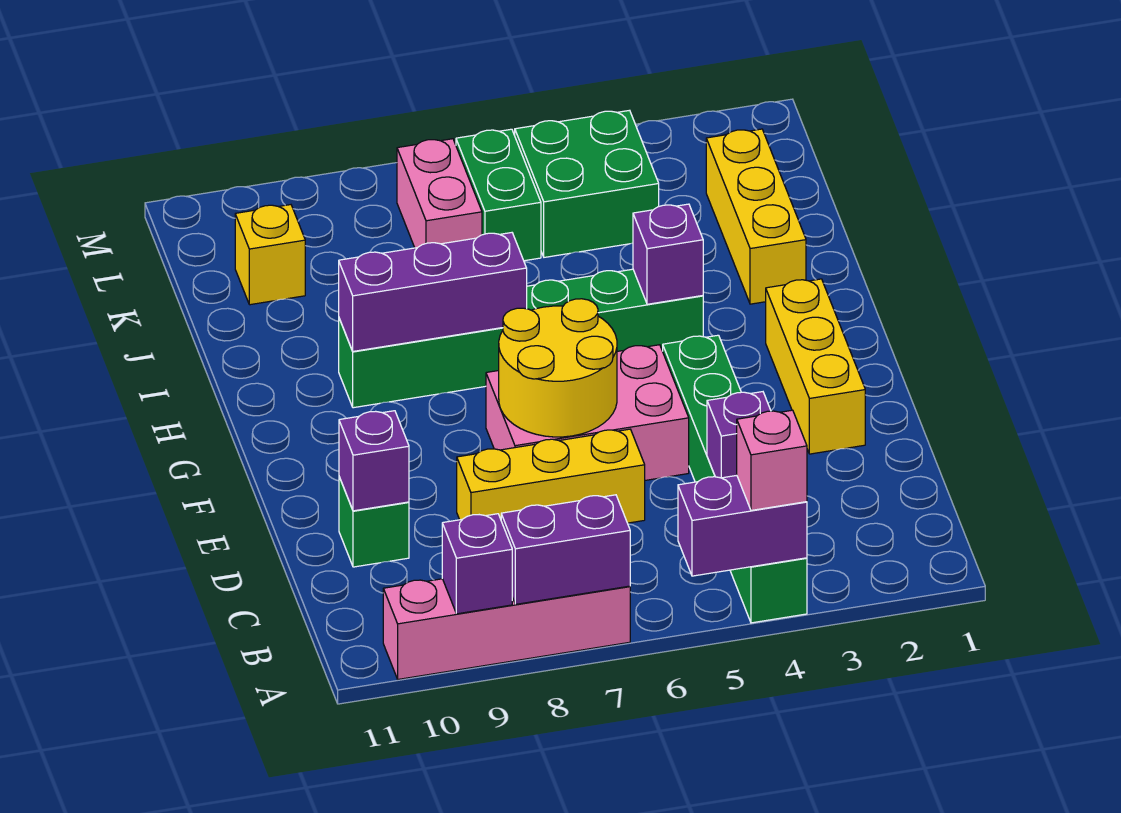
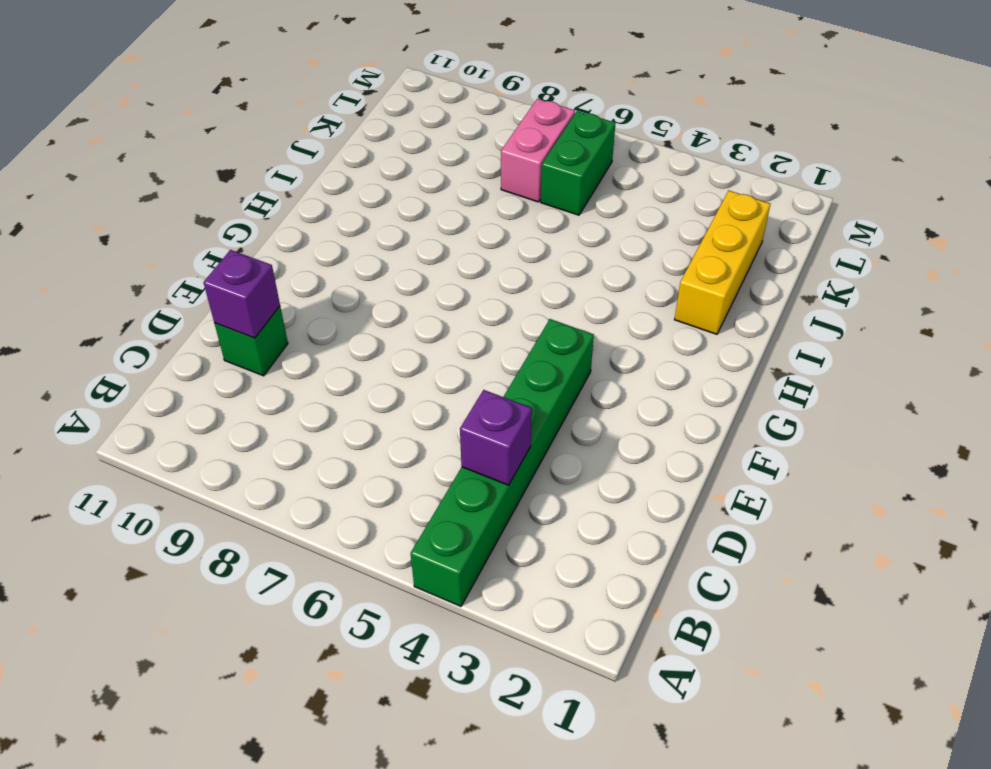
none -> pink 1x4 brick [383,579,630,679]
none -> yellow 1x3 brick [457,429,645,523]
none -> yellow 1x3 brick [766,279,865,454]

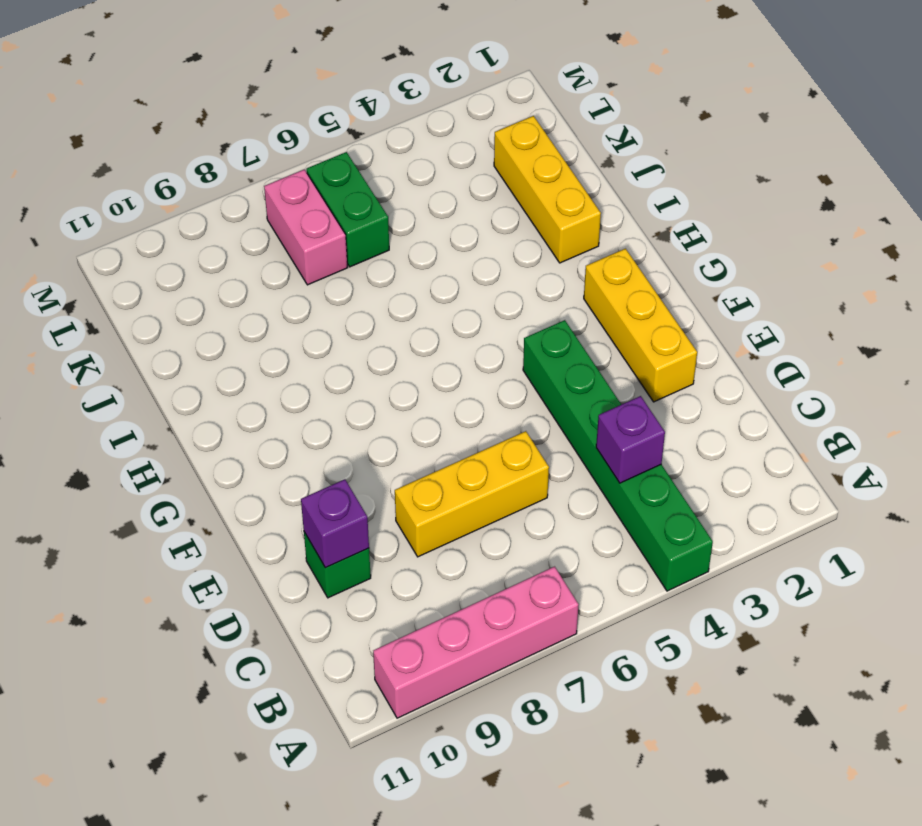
none -> pink 2x3 brick [486,345,689,480]
none -> green 1x6 brick [339,269,703,408]
none -> green 2x2 brick [515,110,659,257]

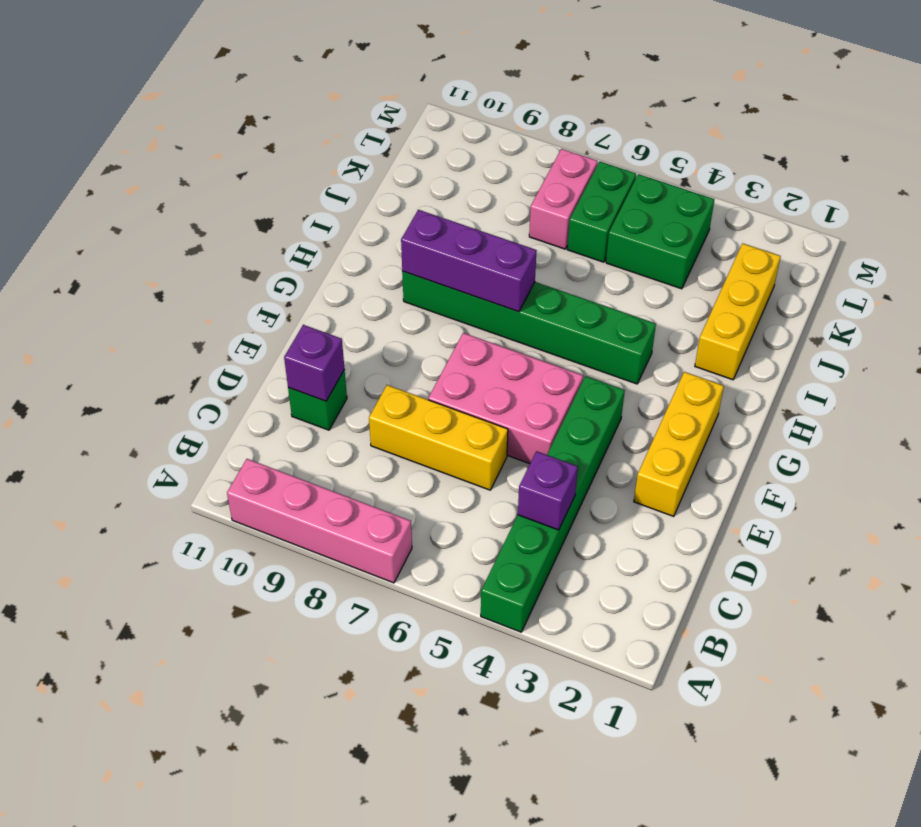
none -> yellow 1x1 brick [235,205,305,305]
none -> purple 1x2 brick [678,475,807,576]
none -> purple 1x2 brick [501,495,630,604]

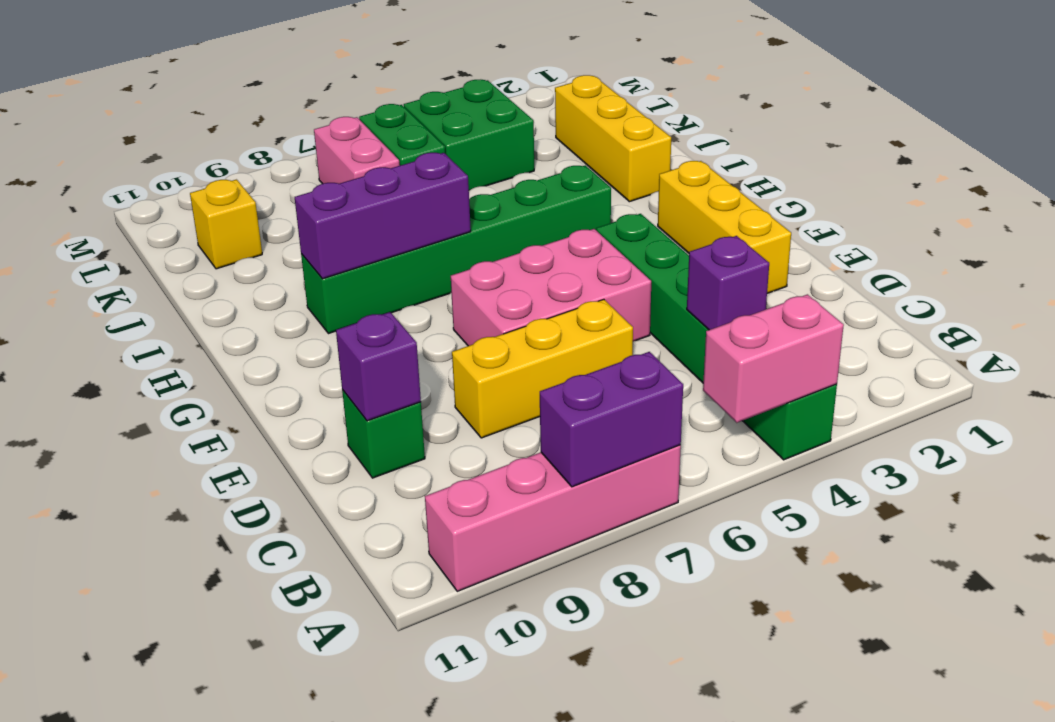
pink 1x2 brick [703,294,844,423] -> purple 1x2 brick [678,475,807,576]
none -> purple 1x1 brick [442,514,512,614]
none -> yellow 2x2 round brick [499,299,617,437]
none -> purple 1x1 brick [633,204,703,304]

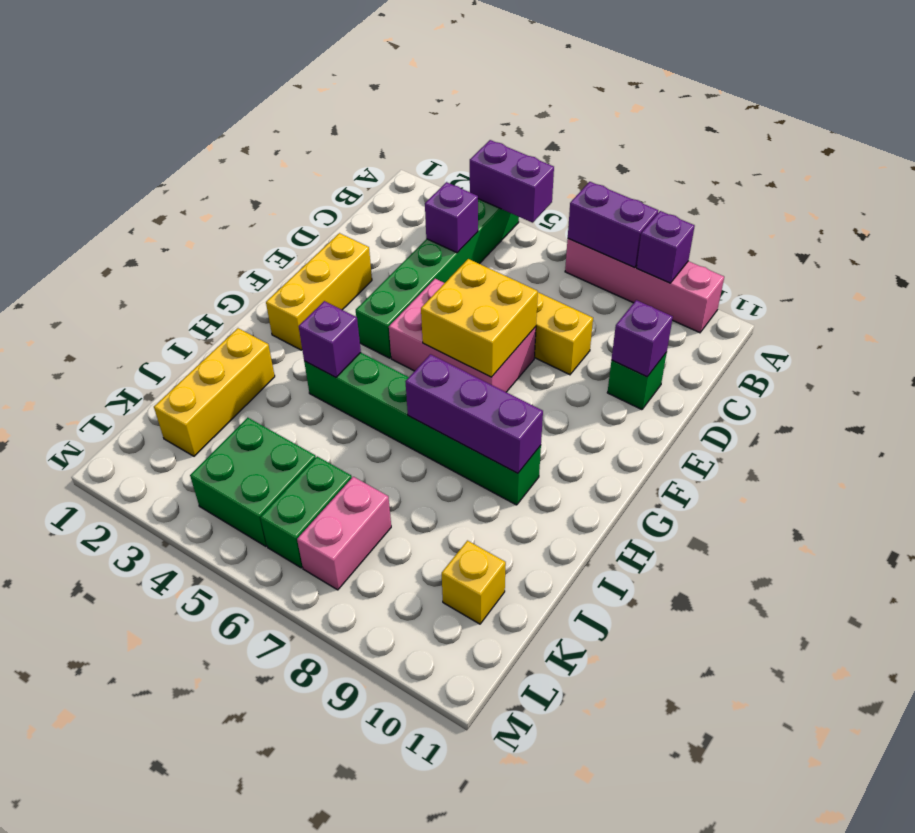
yellow 2x2 brick [421,259,538,377] -> yellow 2x2 round brick [499,299,617,437]
none -> pink 1x1 brick [737,410,807,510]

